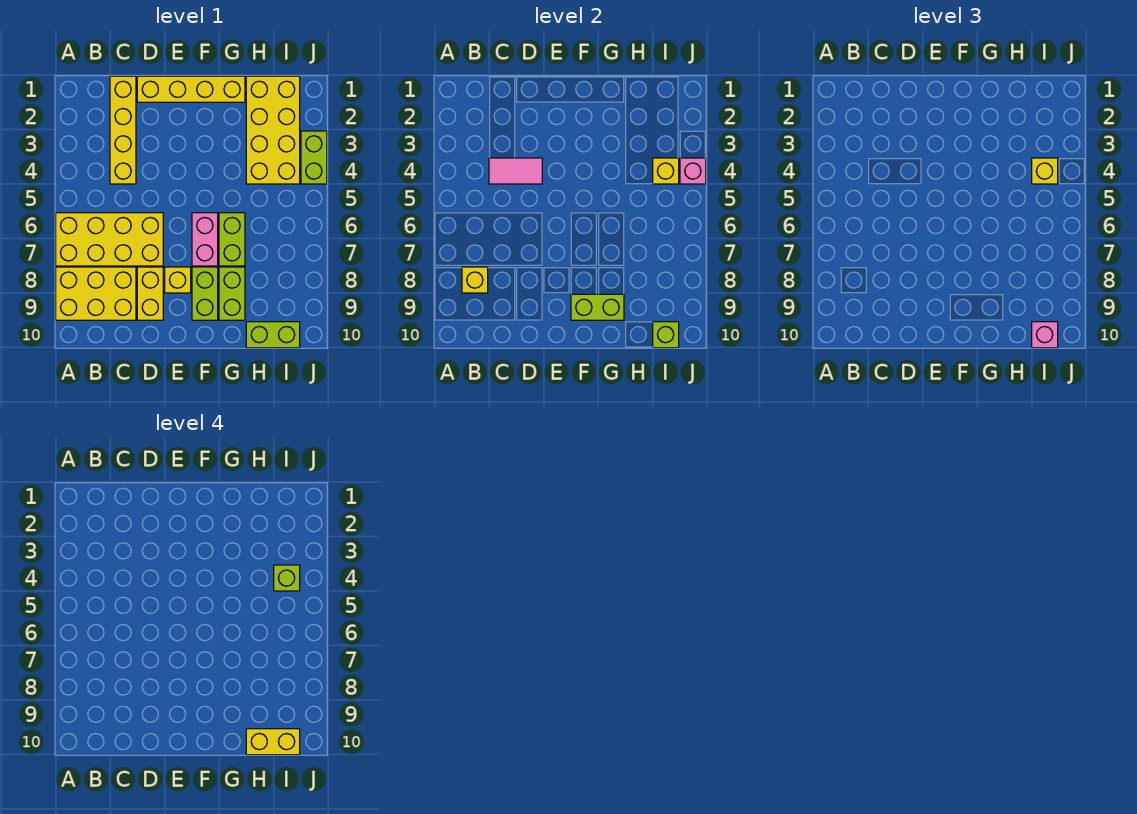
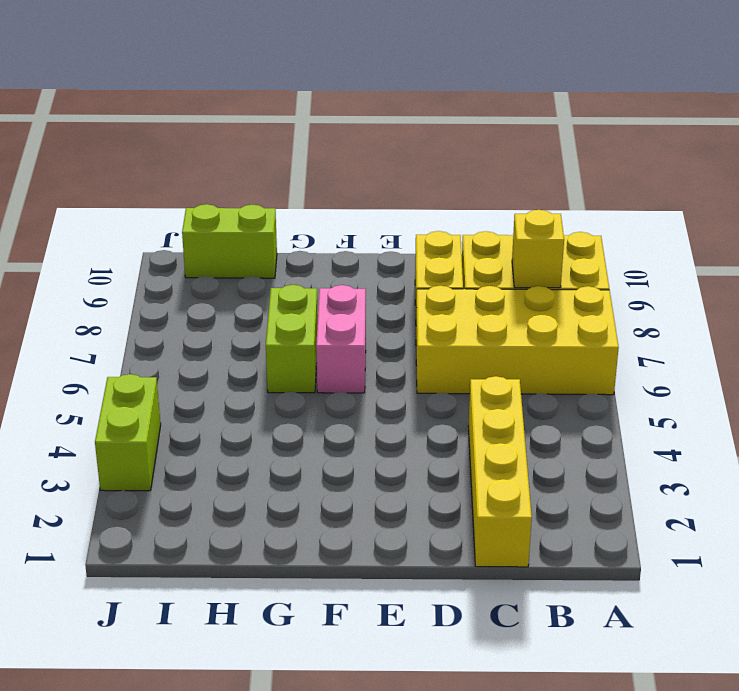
none -> yellow 1x4 brick [137,76,245,102]
none -> yellow 1x1 brick [165,267,191,293]
none -> lime 1x2 brick [192,267,218,320]

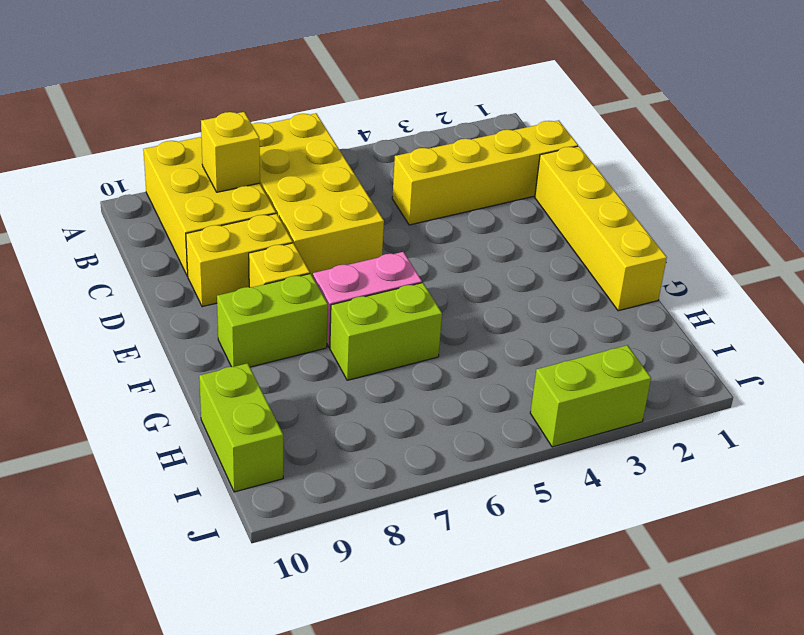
none -> lime 1x2 brick [219,267,245,320]
none -> yellow 2x4 brick [246,76,300,184]
none -> pink 1x2 tile [489,158,542,184]

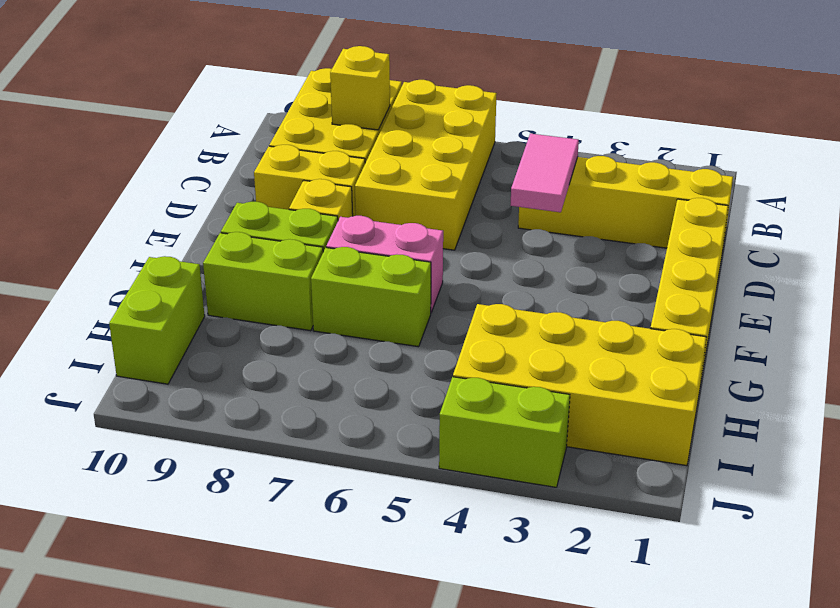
none -> lime 1x2 brick [571,294,624,320]
none -> yellow 1x1 brick [653,158,679,184]
none -> lime 1x1 brick [653,322,679,348]

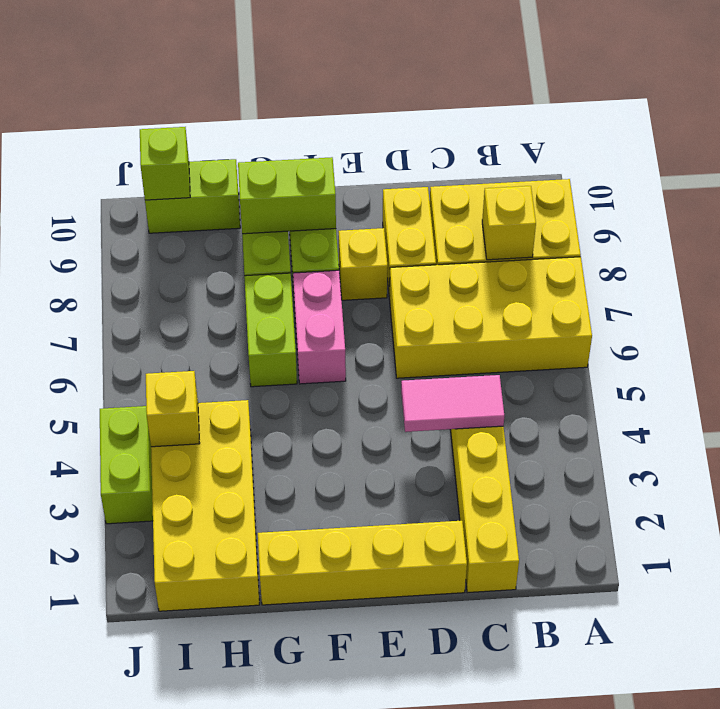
none -> pink 1x1 brick [680,158,706,184]
none -> yellow 1x1 brick [1032,158,1058,184]
none -> pink 1x1 brick [1032,322,1058,348]

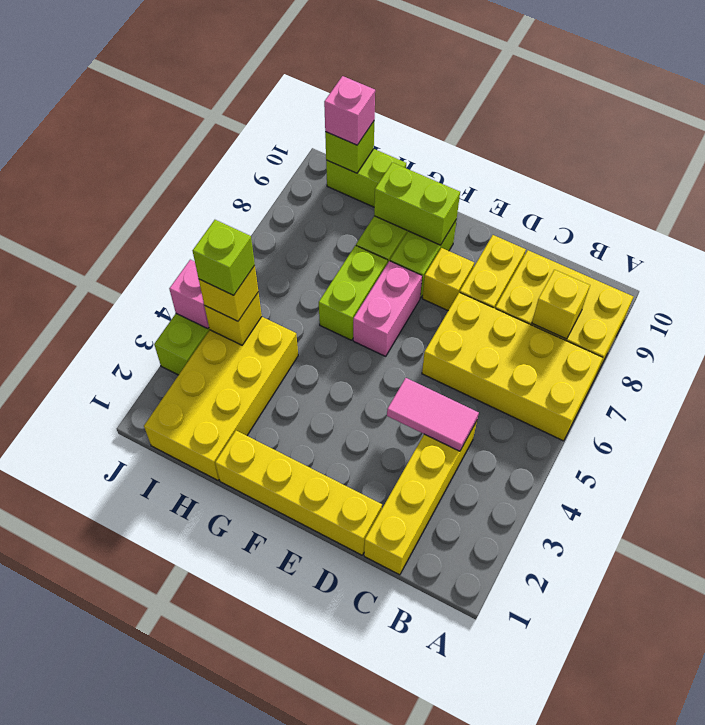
none -> yellow 1x2 brick [246,729,300,755]

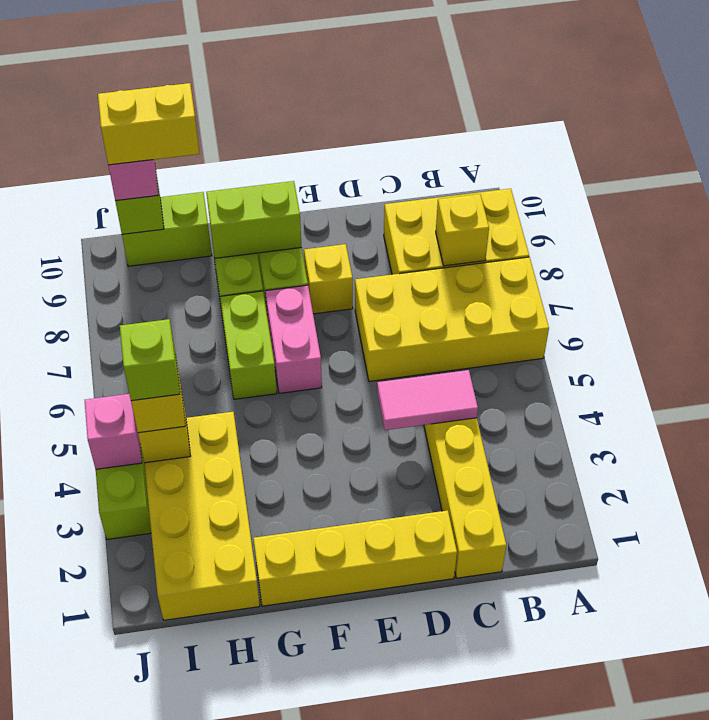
none -> yellow 1x2 brick [137,267,163,320]

